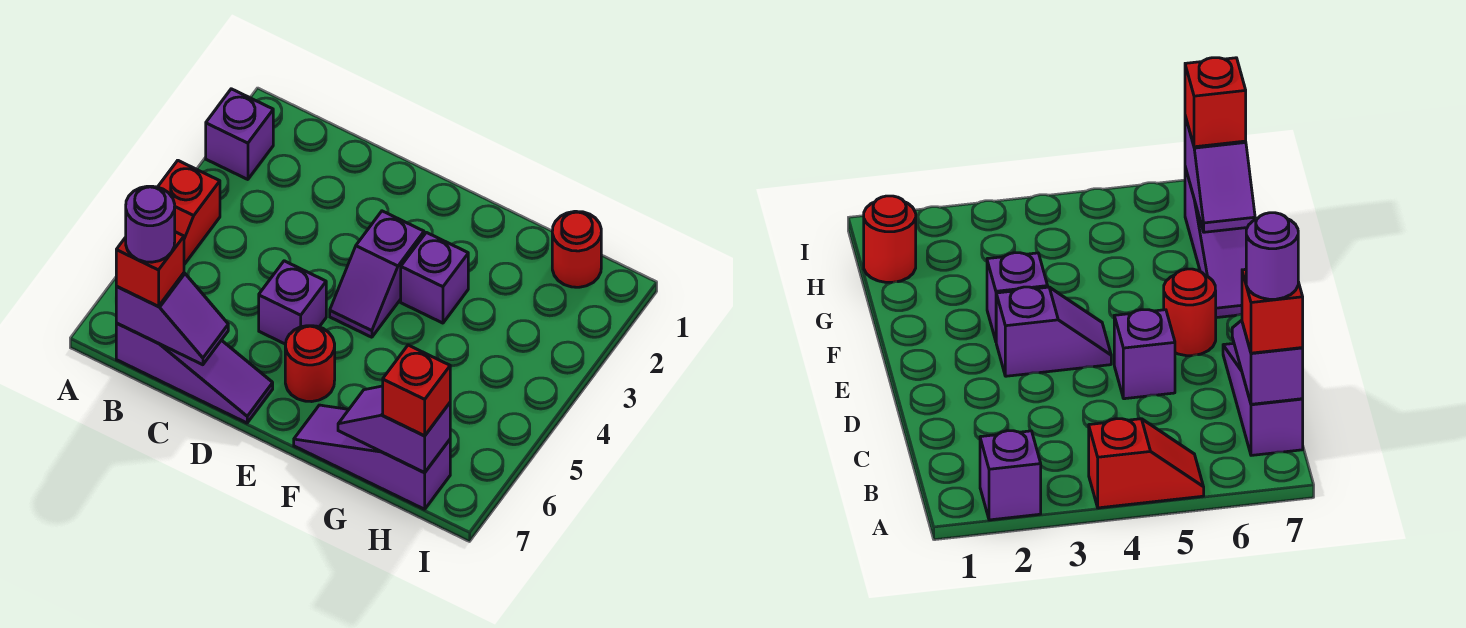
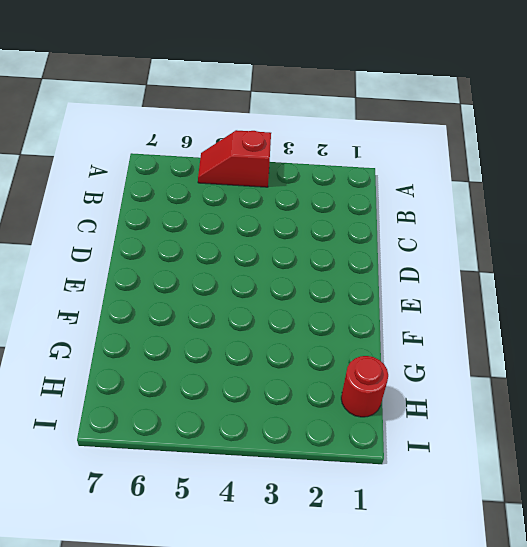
none -> purple 1x1 brick [206,89,273,179]
none -> purple 1x3 slope [116,323,273,423]
none -> purple 1x1 brick [259,261,326,344]

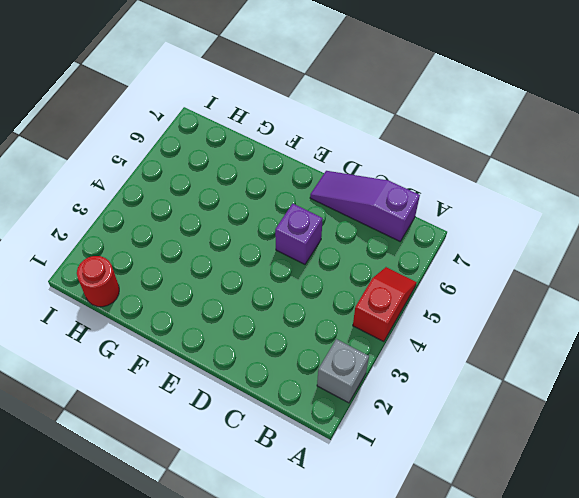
grey 1x1 brick [317,339,369,403] -> purple 1x1 brick [206,89,273,179]
none -> purple 1x2 slope [330,211,424,337]
none -> red 1x1 round brick [285,326,335,402]
none -> purple 1x1 brick [401,232,468,323]

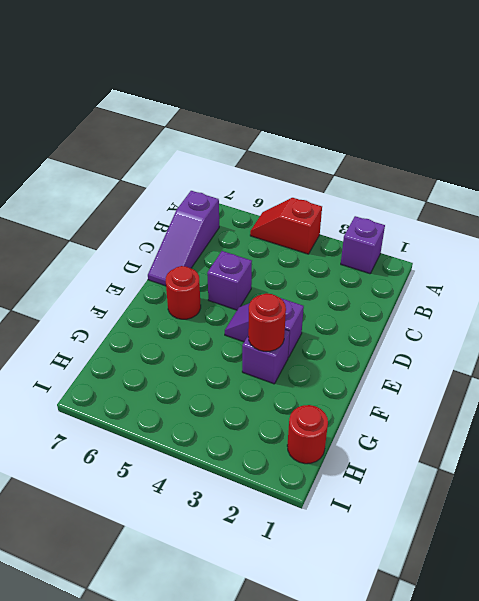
red 1x1 round brick [248,293,286,351] -> none
none -> purple 1x3 slope [294,405,450,509]
none -> purple 1x2 slope [116,273,228,365]
none -> purple 1x2 slope [338,386,450,473]

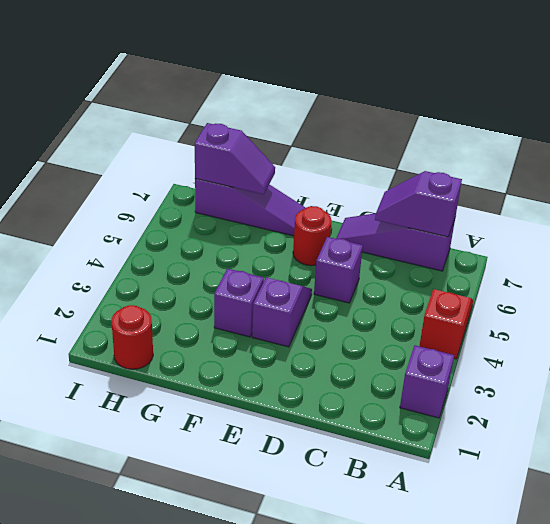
none -> red 1x1 brick [116,232,184,306]
none -> red 1x1 brick [383,345,450,436]
none -> purple 1x1 round brick [126,186,175,262]

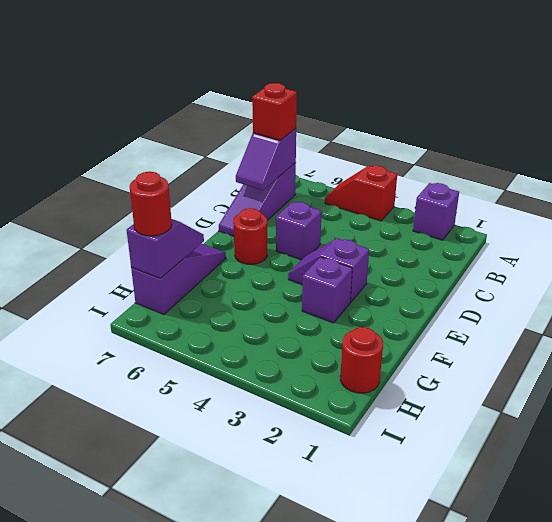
red 1x1 round brick [130,172,172,236] -> red 1x1 brick [383,345,450,436]
none -> purple 1x1 round brick [126,186,175,262]

